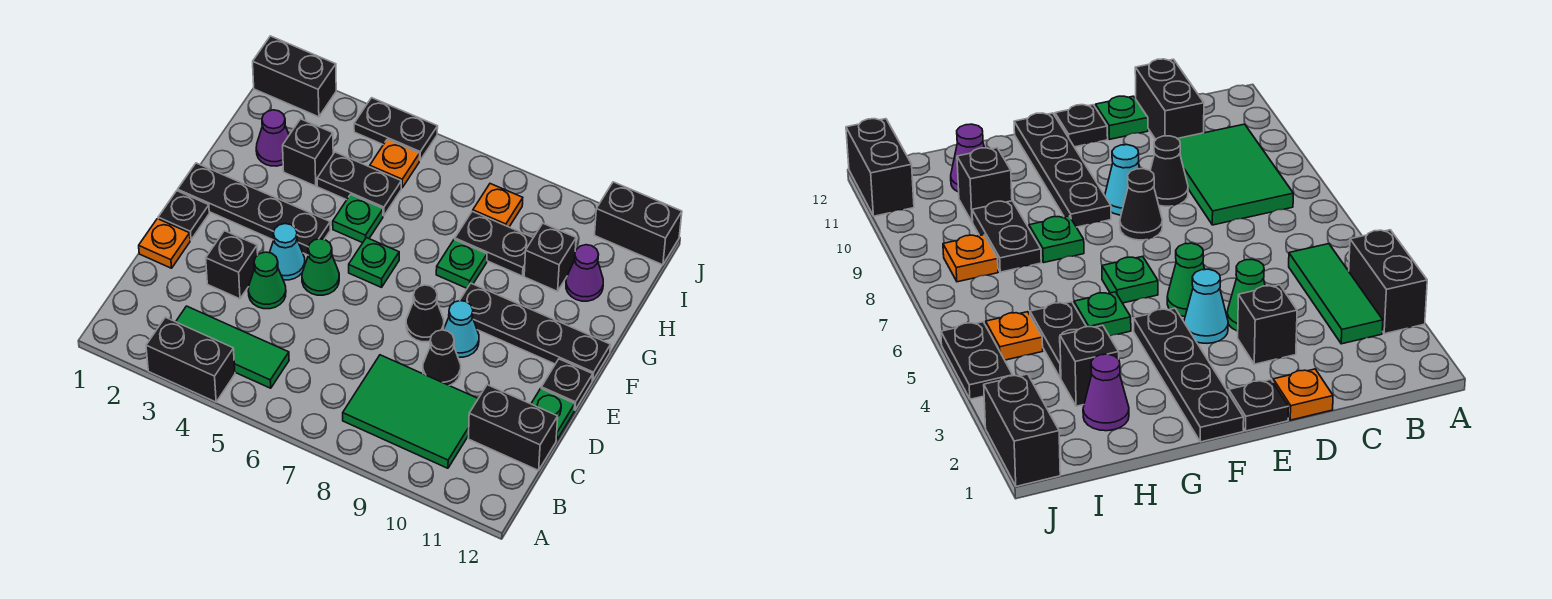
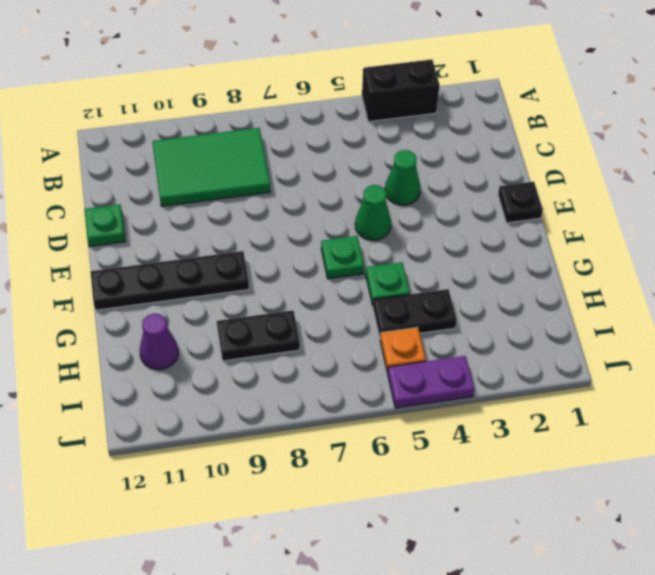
purple 1x2 plate [388,356,474,408] -> black 1x2 plate [354,98,438,160]
none -> green 1x3 tile [176,306,289,388]
none -> black 1x2 brick [468,385,558,470]
none -> orange 1x1 plate [139,219,190,268]
none -> black 1x1 brick [206,231,258,299]

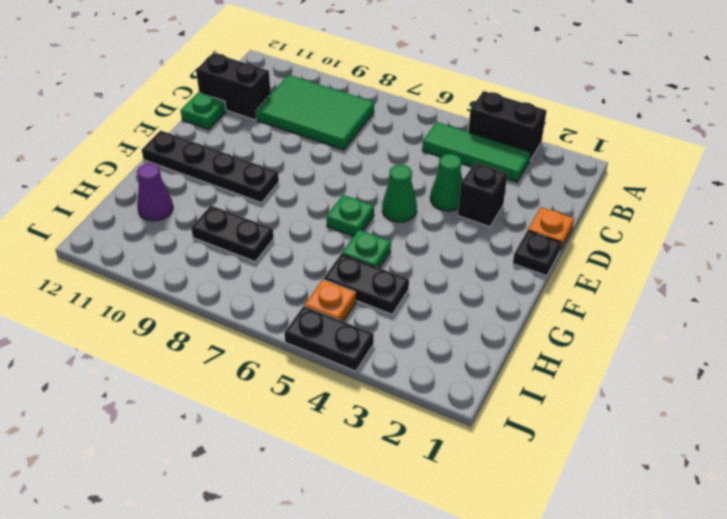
none -> black 1x1 cone [423,330,461,386]
none -> cyan 1x1 cone [270,224,305,280]
none -> black 1x1 cone [406,285,444,342]
none -> cyan 1x1 cone [444,301,479,357]

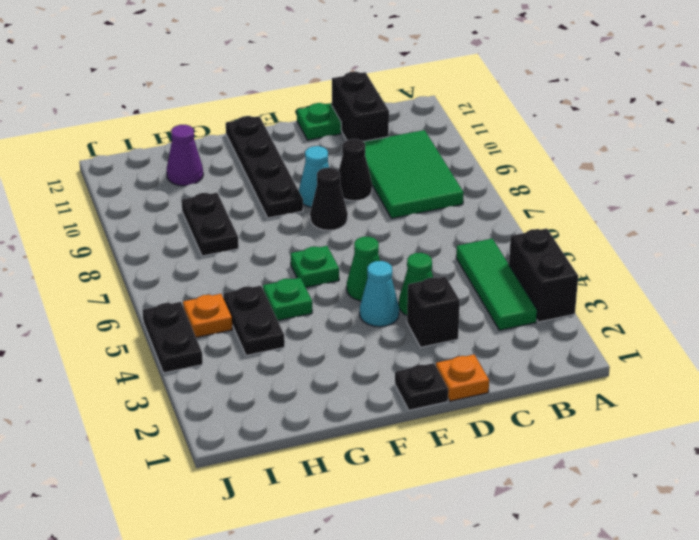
none -> black 1x1 plate [541,359,593,410]
none -> black 1x4 plate [178,163,330,255]
none -> green 1x1 plate [436,239,487,288]
none -> purple 1x1 cone [256,110,289,166]

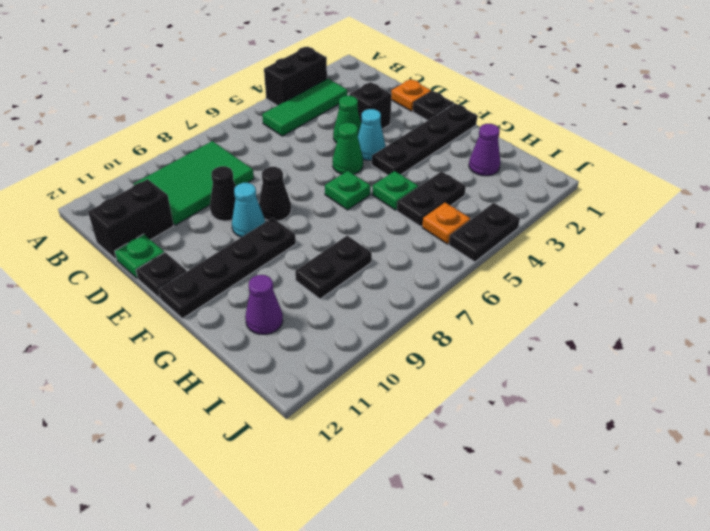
none -> green 1x1 plate [436,239,487,288]
none -> black 1x1 brick [283,119,333,186]
none -> black 1x1 brick [524,223,576,291]
none -> orange 1x1 plate [473,184,523,227]

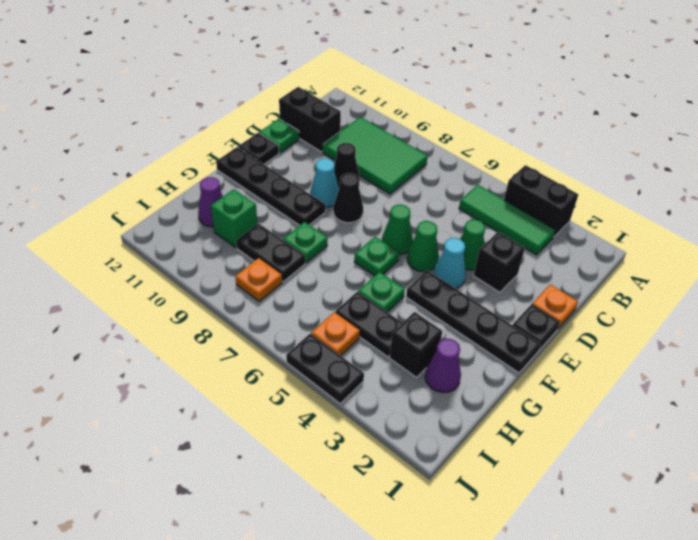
green 1x1 cone [382,205,413,255] -> none
green 1x1 brick [211,189,257,248] -> black 1x1 brick [524,223,576,291]
none -> black 1x2 brick [253,36,336,117]
none -> black 1x2 brick [595,182,682,265]

